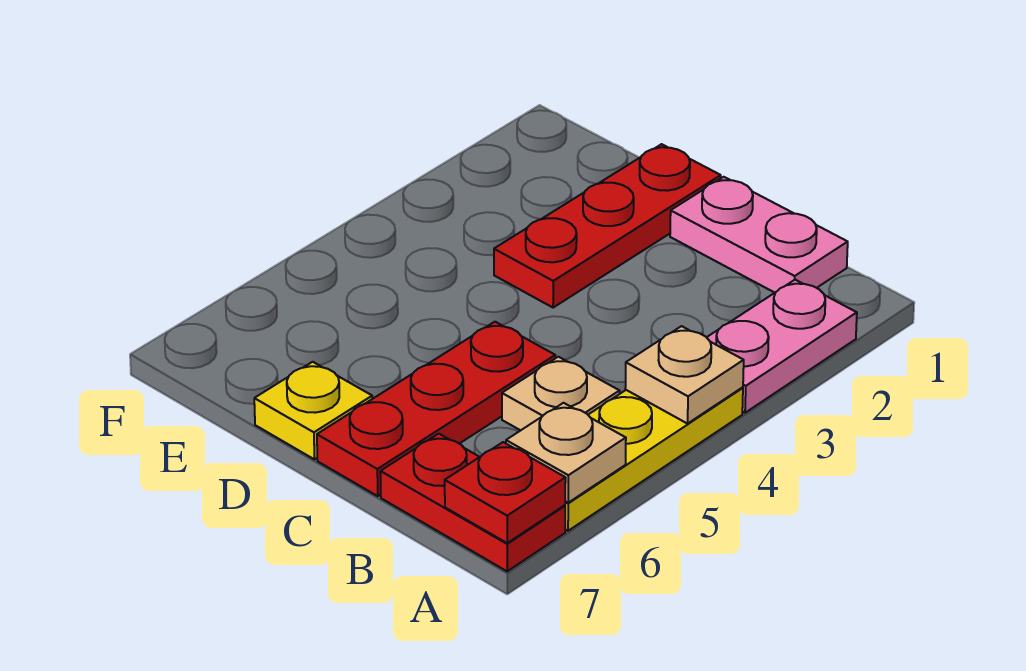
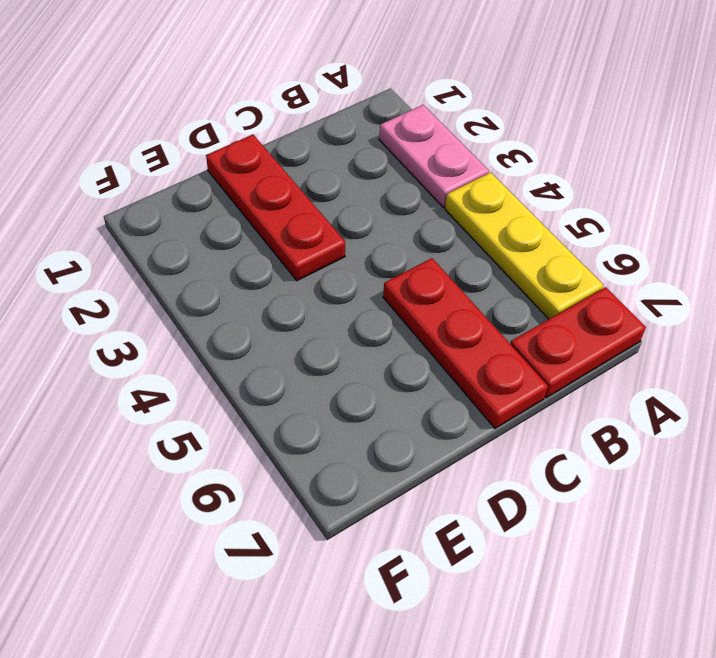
none -> pink 1x2 plate [670,177,848,293]
none -> tan 1x1 plate [502,357,620,430]

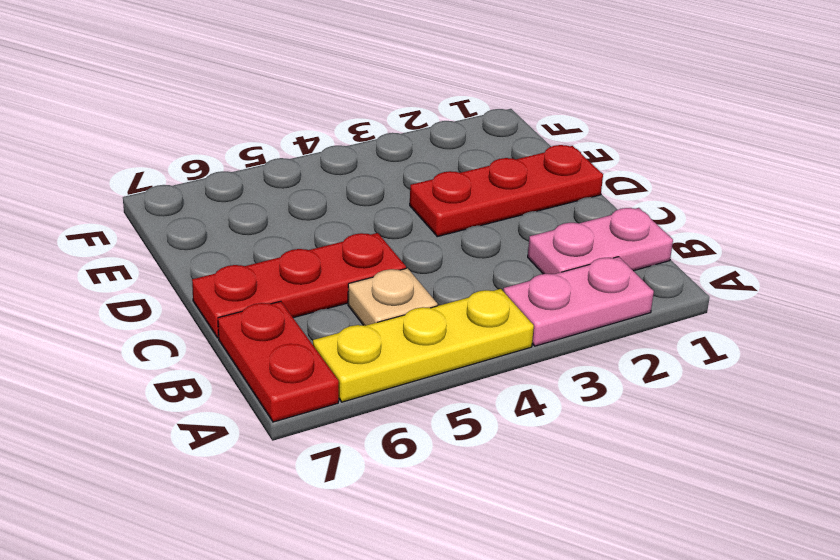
pink 1x2 plate [528,208,673,274] -> pink 1x2 plate turned to [670,177,848,293]
none -> yellow 1x1 plate [254,362,372,459]
none -> tan 1x1 plate [625,326,744,424]

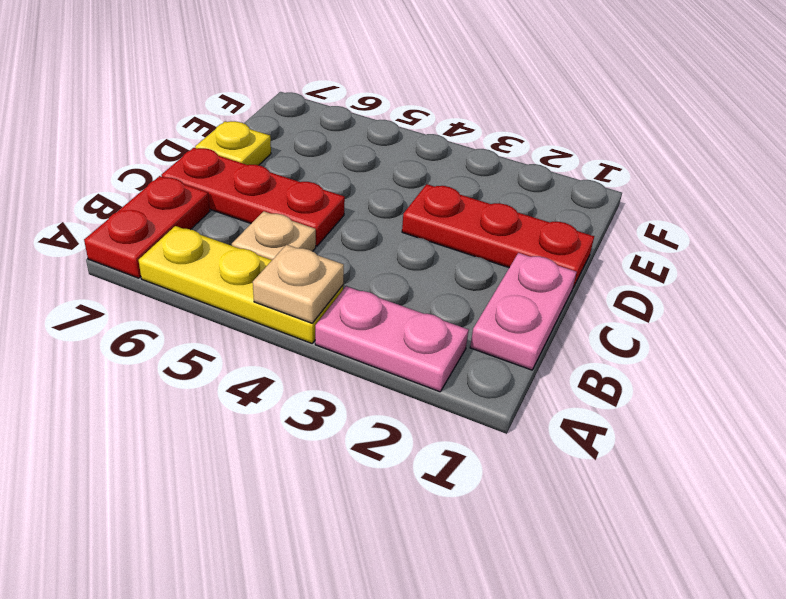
none -> tan 1x1 plate [506,403,626,503]
none -> red 1x1 plate [445,442,566,543]

